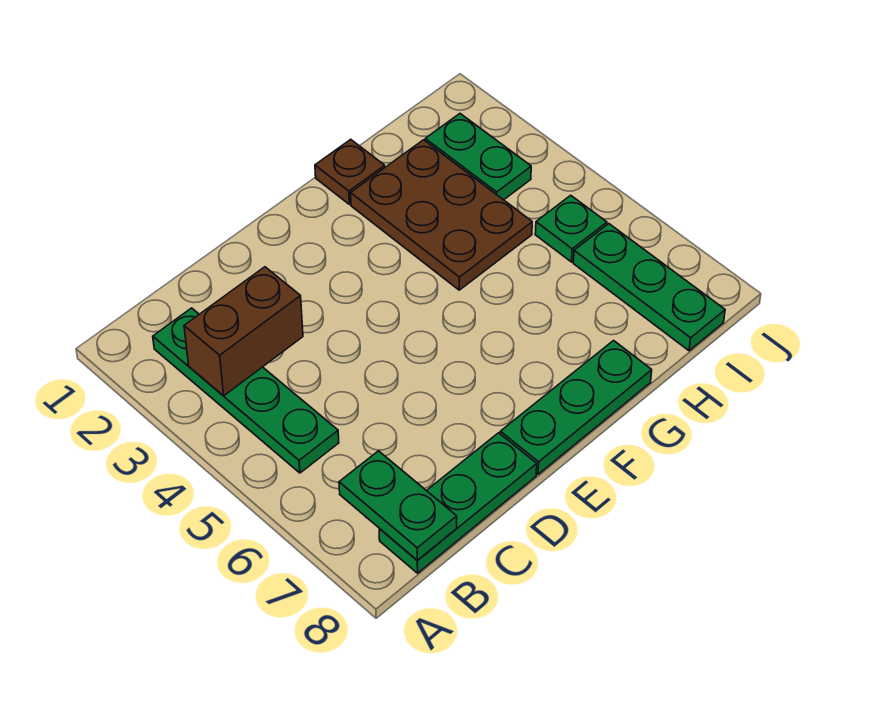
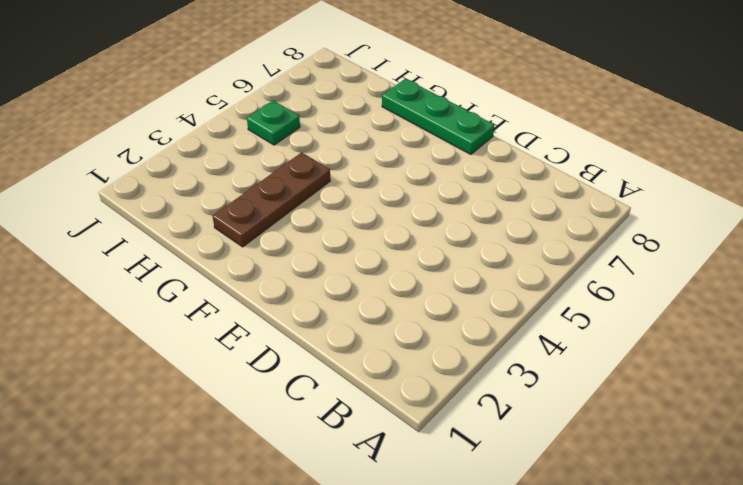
brown 1x3 plate [213,152,330,247] -> brown 2x3 plate [351,140,532,290]
none -> green 1x4 plate [153,308,339,473]
none -> green 1x3 plate [379,433,537,573]

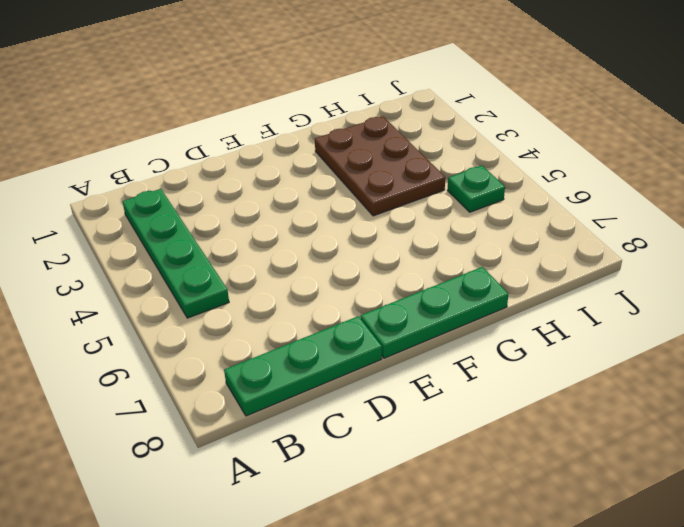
none -> brown 1x1 plate [315,139,385,204]
none -> green 1x2 plate [425,114,531,200]

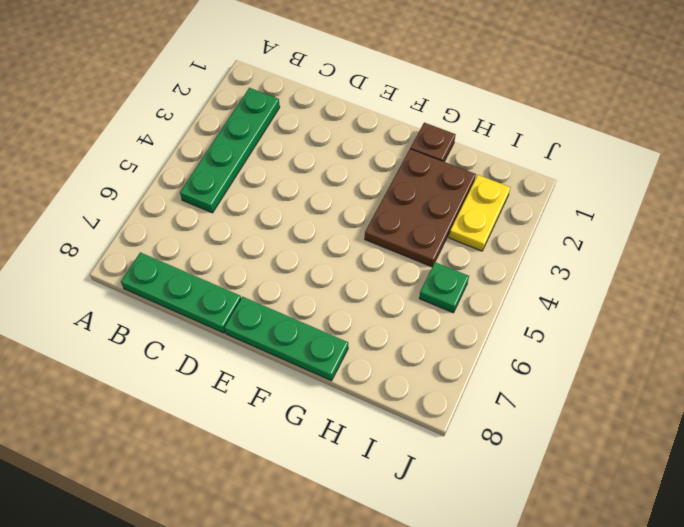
yellow 1x2 plate [449,175,511,251] -> green 1x2 plate [425,114,531,200]
none -> green 1x3 plate [573,224,725,351]
none -> brown 1x2 brick [184,267,303,396]

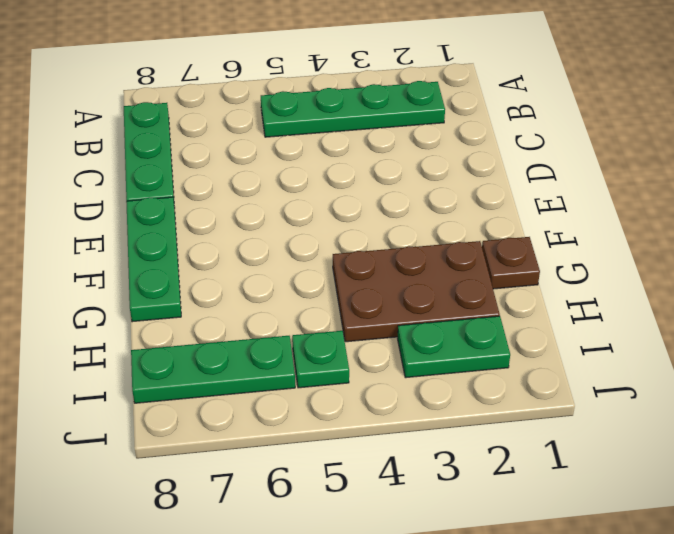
none -> brown 1x2 brick [184,267,303,396]
none -> green 1x2 plate [339,451,457,561]

